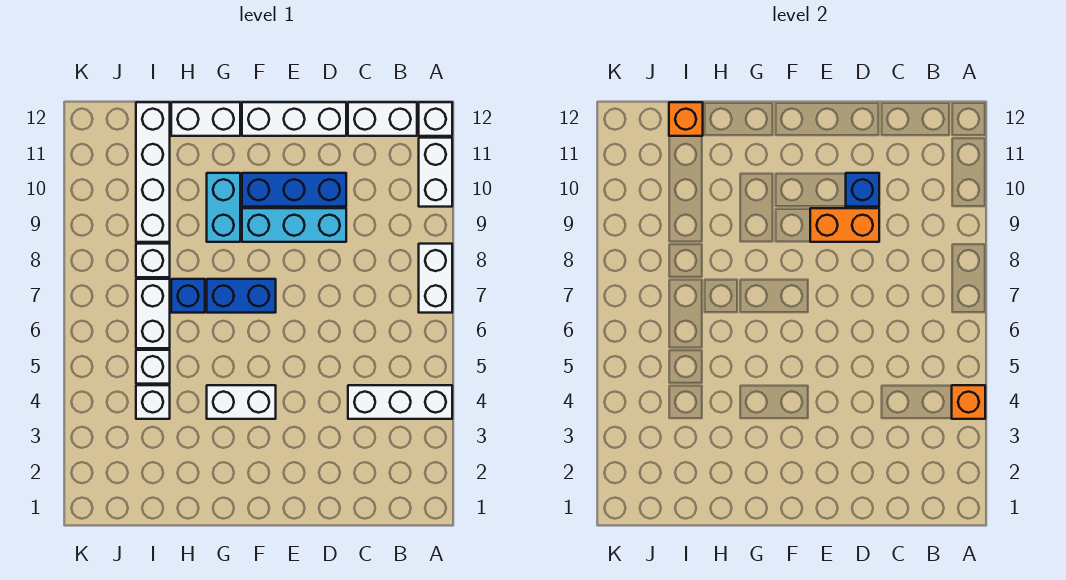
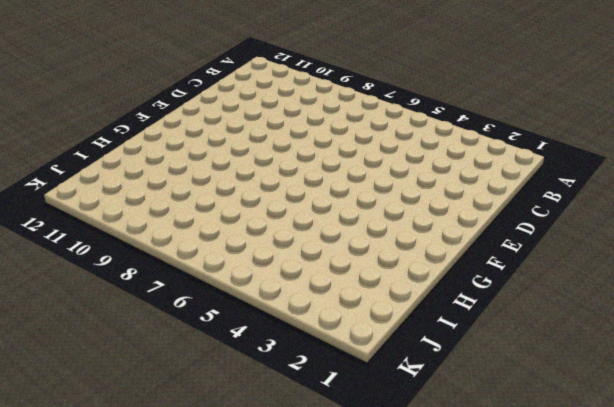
none -> white 1x3 brick [348,385,452,419]
none -> white 1x2 brick [419,244,452,313]
none -> white 1x2 brick [419,138,452,207]

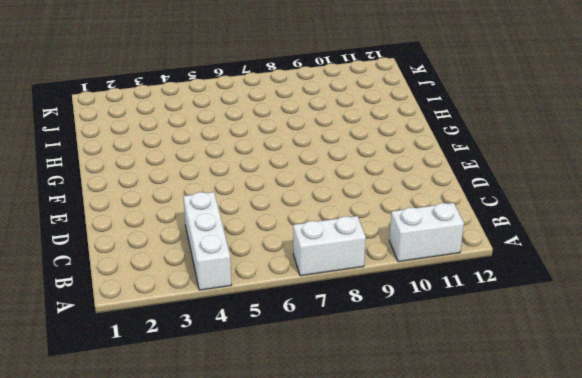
none -> white 1x1 brick [419,102,452,136]
none -> white 1x2 brick [348,102,417,136]
none -> cyan 1x3 brick [242,208,346,242]

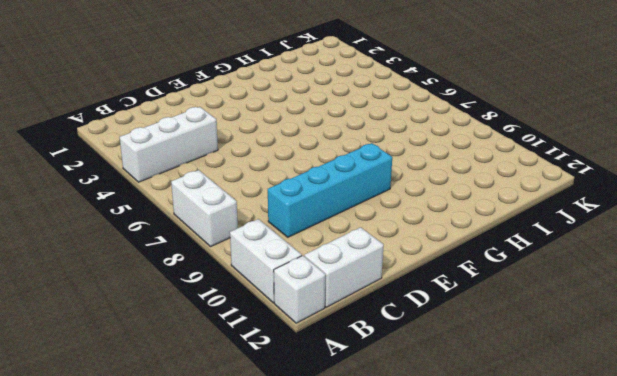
cyan 1x4 brick [268,143,392,237] -> cyan 1x3 brick [242,208,346,242]
none -> blue 1x3 brick [242,173,346,207]
none -> white 1x3 brick [242,102,346,136]
none -> white 1x2 brick [207,385,276,419]

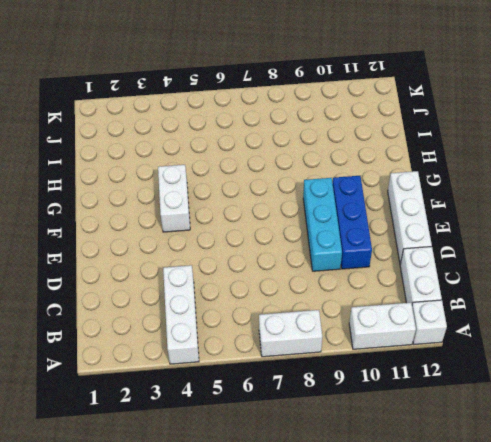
none -> blue 1x2 brick [207,279,276,313]
none -> cyan 1x2 brick [207,173,240,242]
none -> white 1x2 brick [171,102,240,136]

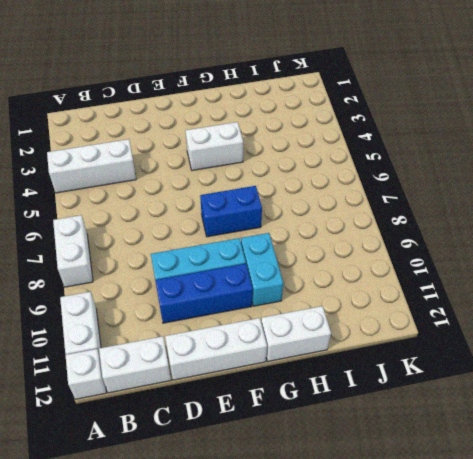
none -> blue 1x1 brick [171,279,205,313]
none -> white 1x1 brick [136,385,170,419]
none -> white 1x1 brick [136,350,170,384]

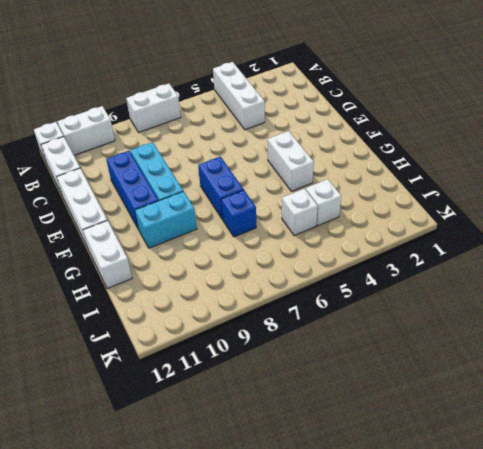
none -> white 1x2 brick [136,279,170,348]
none -> white 1x1 brick [136,244,170,277]
none -> white 1x4 brick [136,102,170,242]

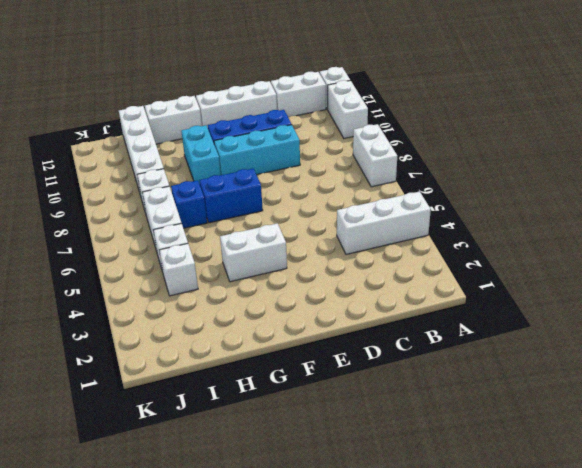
none -> orange 1x1 brick [952,385,985,419]
none -> orange 1x2 brick [810,208,879,242]
none -> blue 1x1 brick [846,173,879,207]

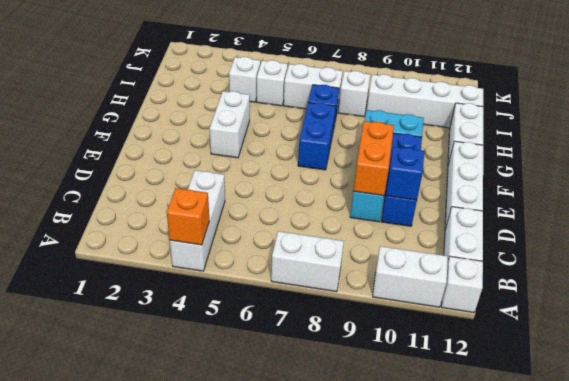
none -> orange 1x1 brick [669,102,703,136]

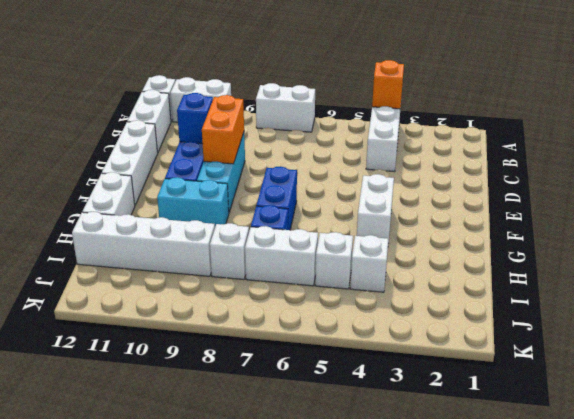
none -> orange 1x1 brick [669,102,703,136]

